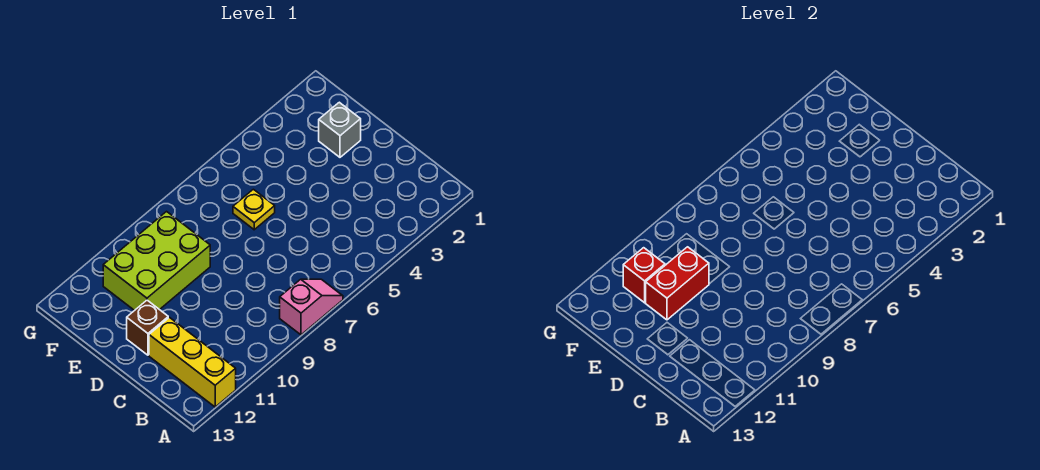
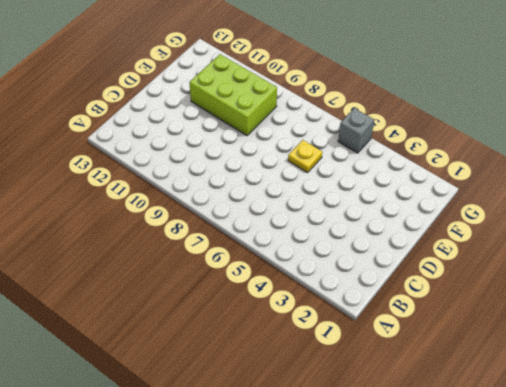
grey 1x1 brick [338,108,374,153] -> grey 1x1 brick moved to [319,102,361,157]
none -> pink 1x2 slope [280,279,343,335]
none -> yellow 1x3 brick [149,318,236,407]

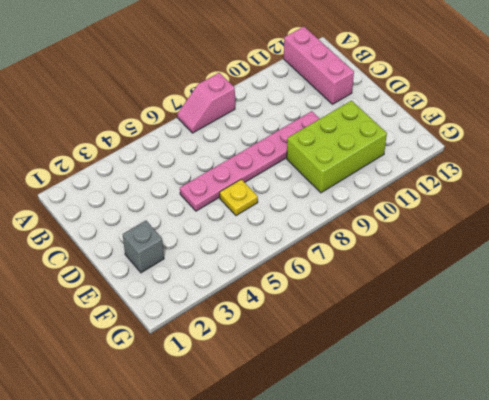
pink 1x3 brick [284,27,354,104] -> yellow 1x3 brick [149,318,236,407]
pink 1x6 plate [180,111,320,211] -> none
none -> brown 1x1 brick [127,300,168,355]
none -> red 1x2 brick [646,247,709,320]

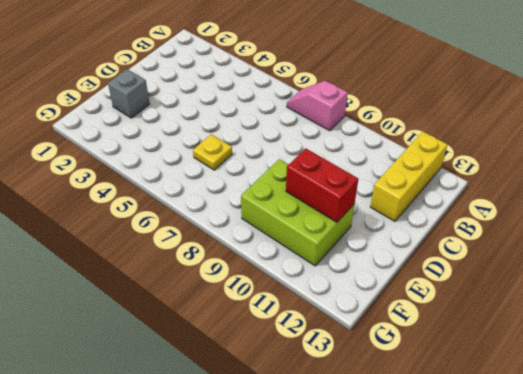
none -> brown 1x1 brick [127,300,168,355]
none -> red 1x1 brick [623,248,665,303]

